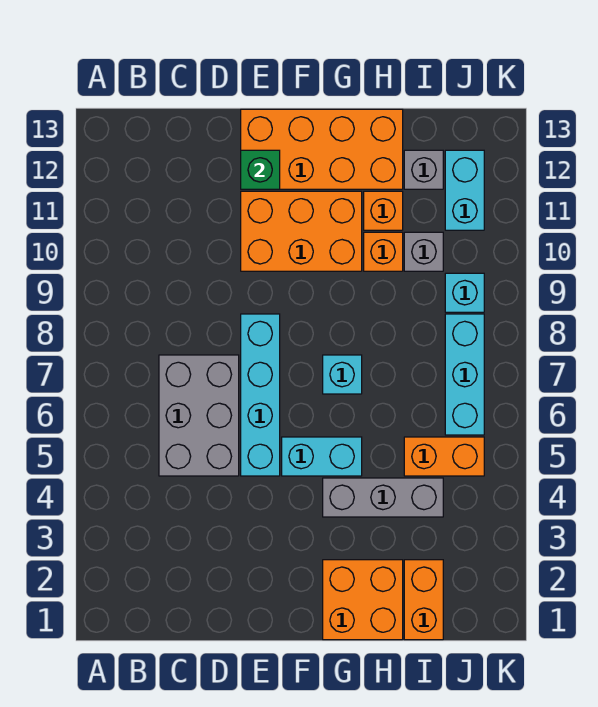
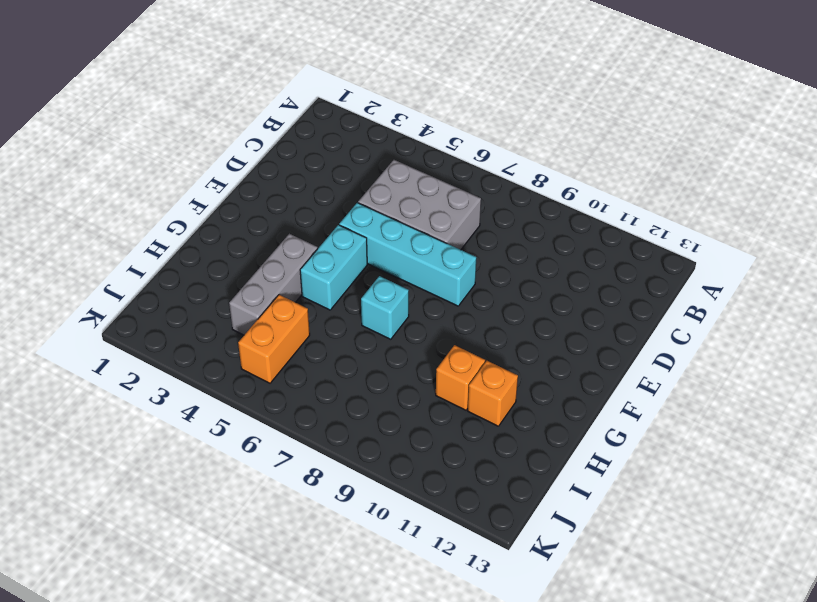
none -> orange 2x3 brick [241,191,362,271]
none -> orange 2x4 brick [241,109,403,189]
none -> orange 2x2 brick [323,560,403,640]

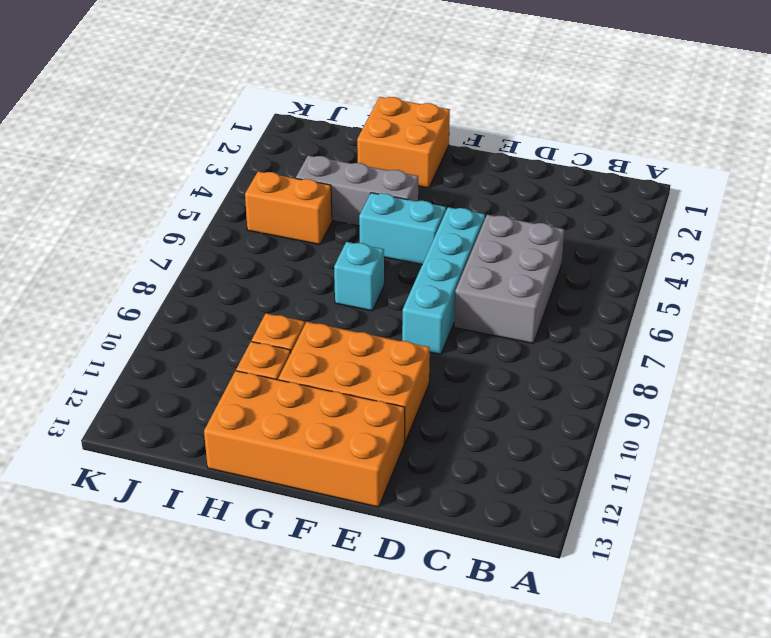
none -> orange 1x2 brick [404,560,443,640]
none -> grey 1x1 brick [404,232,443,271]
none -> grey 1x1 brick [404,150,443,189]

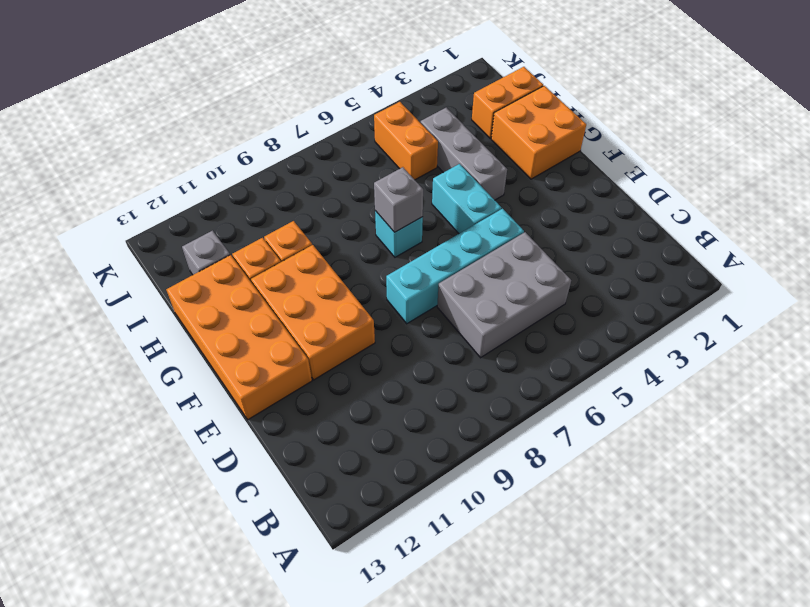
grey 1x1 brick [374,167,423,232] -> grey 1x1 brick moved to [404,232,443,271]
none -> cyan 1x3 brick [445,314,484,435]
none -> cyan 1x1 brick [445,273,484,312]
none -> cyan 1x2 brick [445,150,484,230]

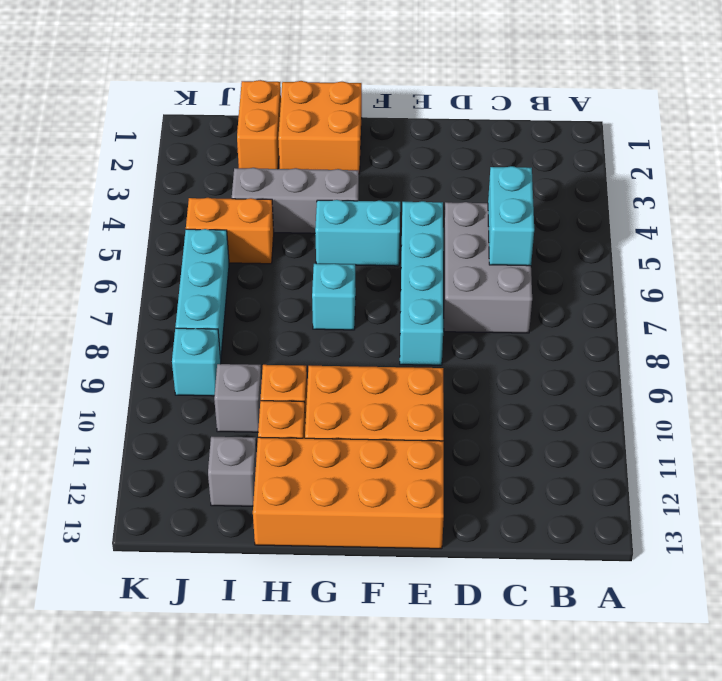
cyan 1x2 brick [488,166,534,266] -> cyan 1x2 brick moved to [445,150,484,230]
none -> green 1x1 brick [241,150,280,189]

